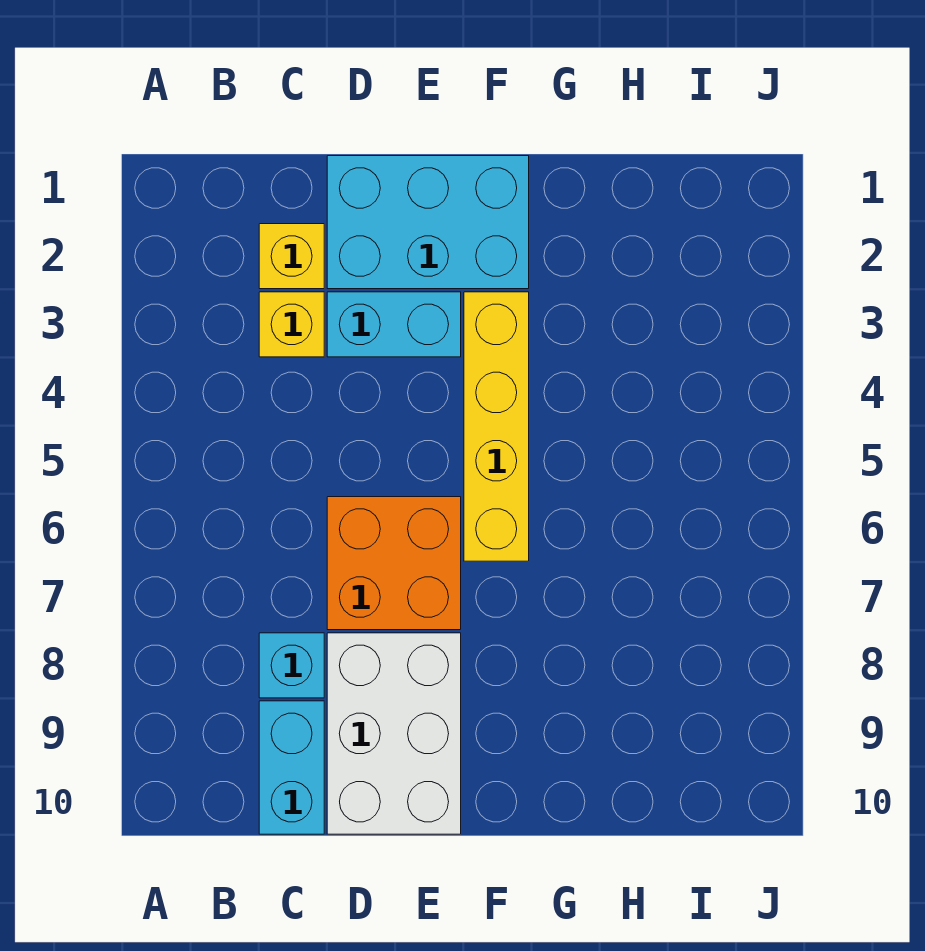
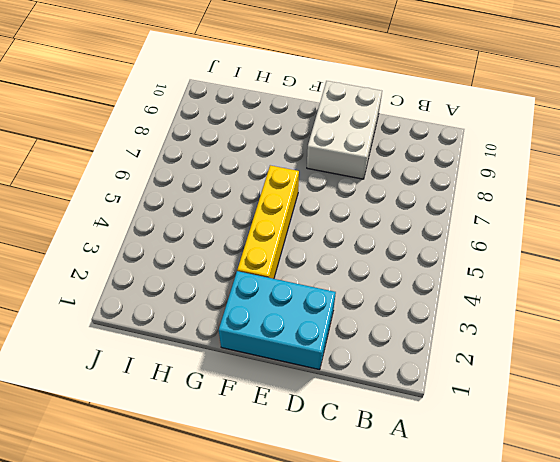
none -> yellow 1x1 brick [259,224,324,289]
none -> yellow 1x1 brick [259,292,324,357]

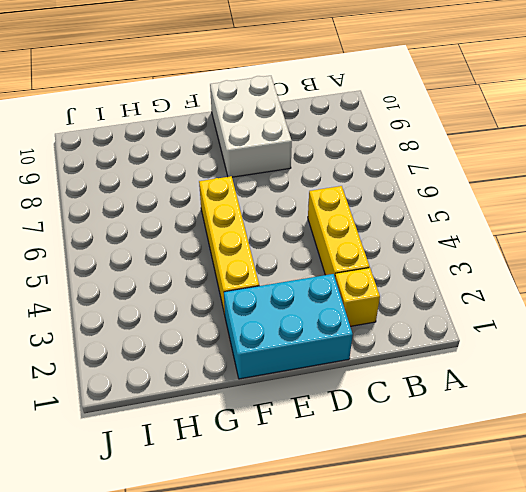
yellow 1x3 brick [308,186,370,276] -> yellow 1x1 brick [259,292,324,357]
none -> cyan 1x1 brick [259,633,324,698]
none -> cyan 1x2 brick [259,701,324,834]

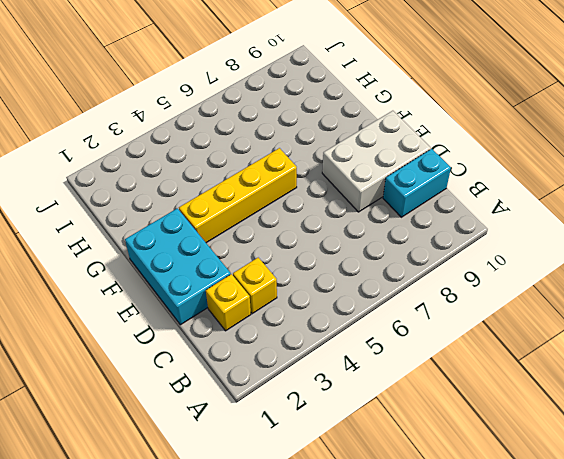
none -> cyan 1x1 brick [259,633,324,698]
none -> cyan 1x2 brick [327,292,461,357]

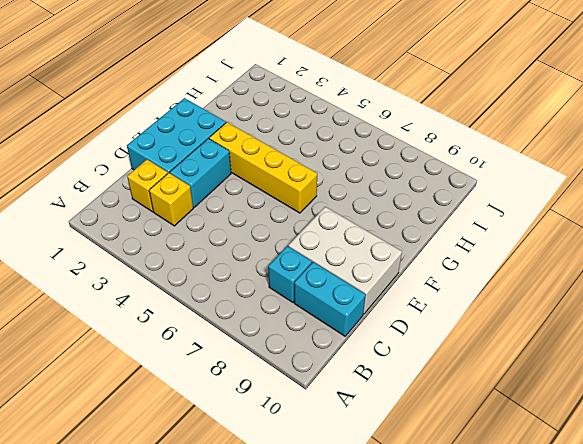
none -> orange 2x2 brick [327,497,461,630]

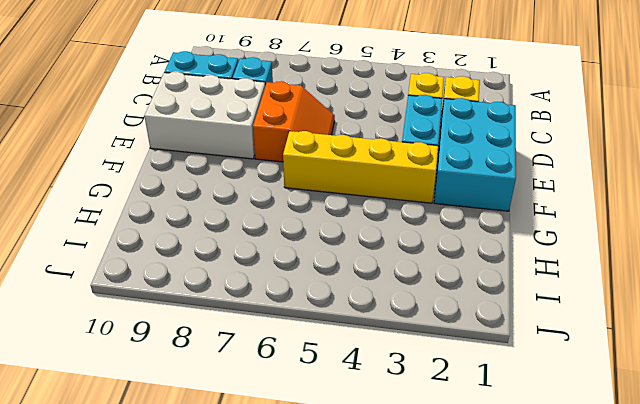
orange 2x2 slope [253,81,335,162] -> orange 2x2 brick [327,497,461,630]

